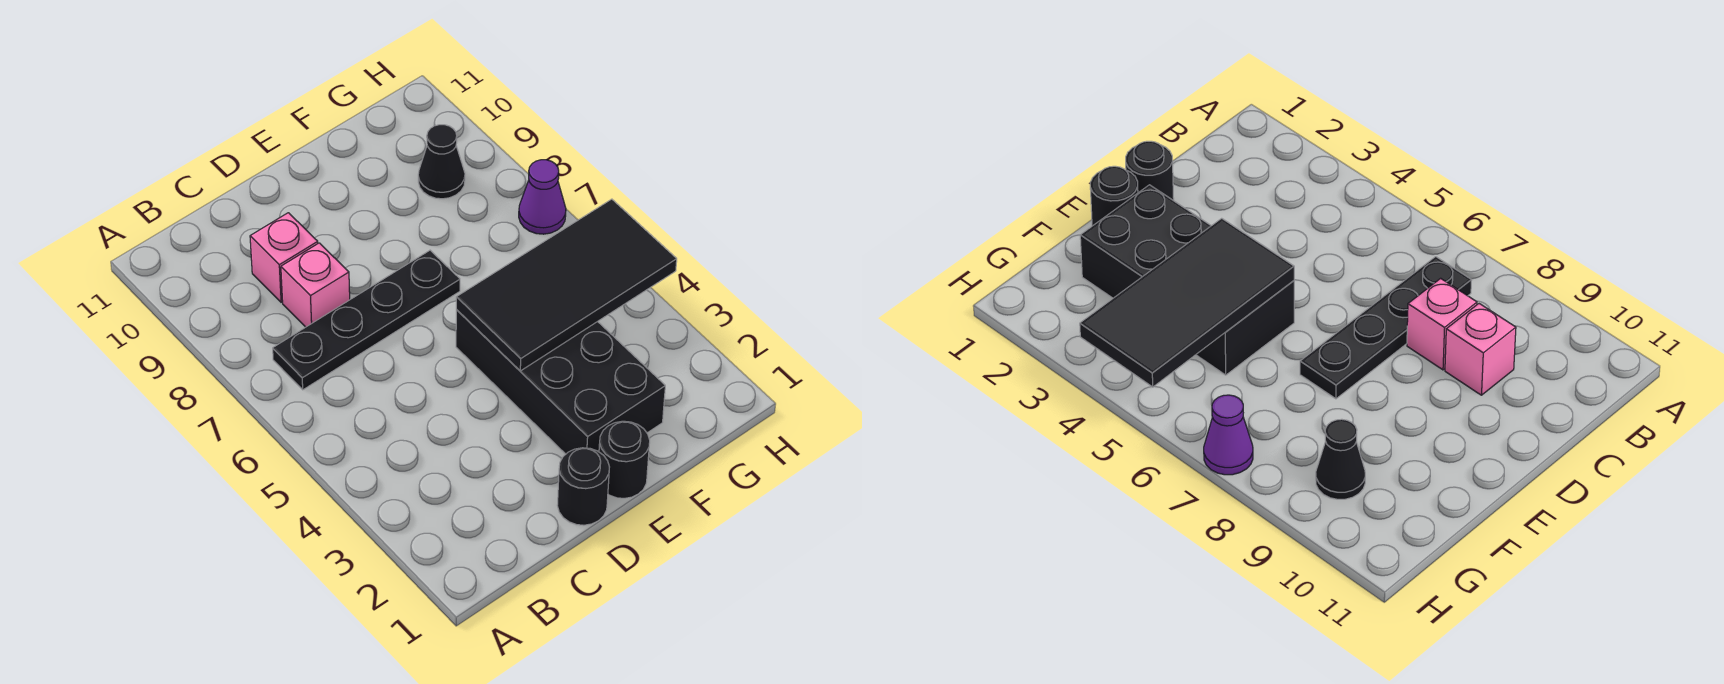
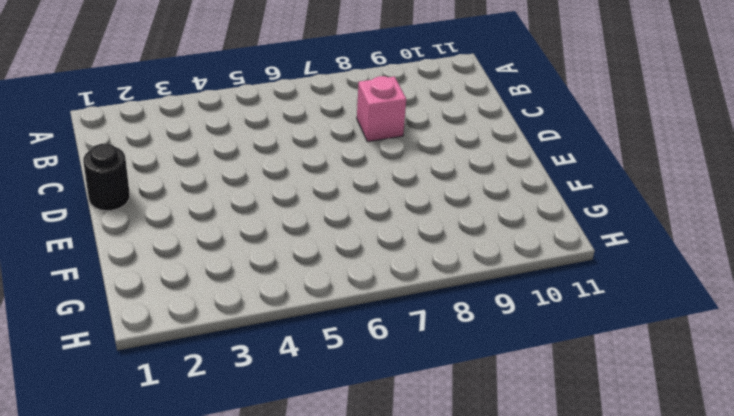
none -> black 1x4 plate [273,250,460,390]
none -> pink 1x1 brick [250,213,318,302]

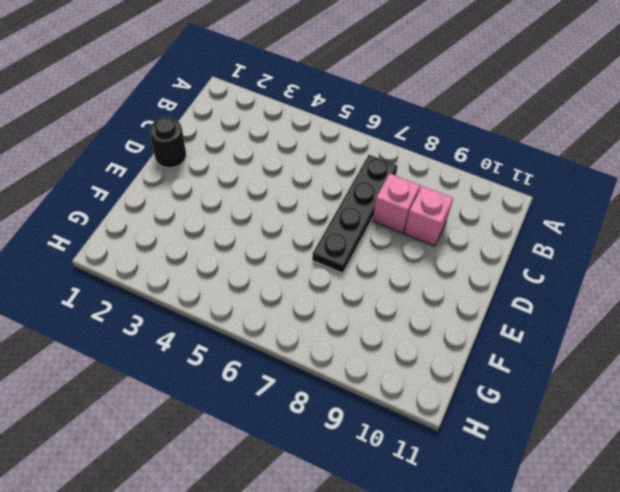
none -> black 1x1 round brick [599,421,650,498]
none -> black 2x4 brick [456,310,665,454]

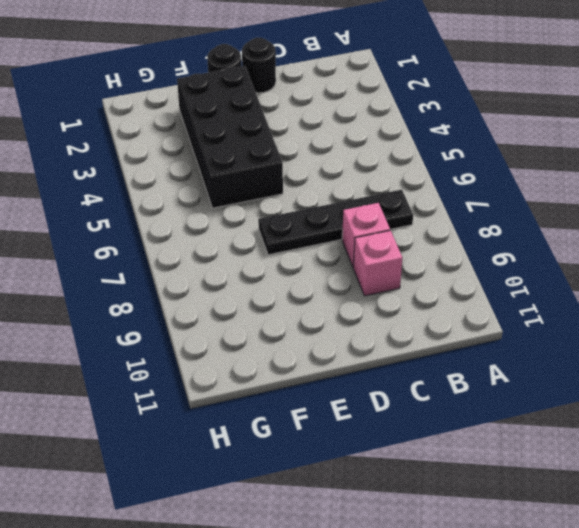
none -> black 1x1 cone [418,125,465,199]
none -> purple 1x1 cone [519,160,566,234]

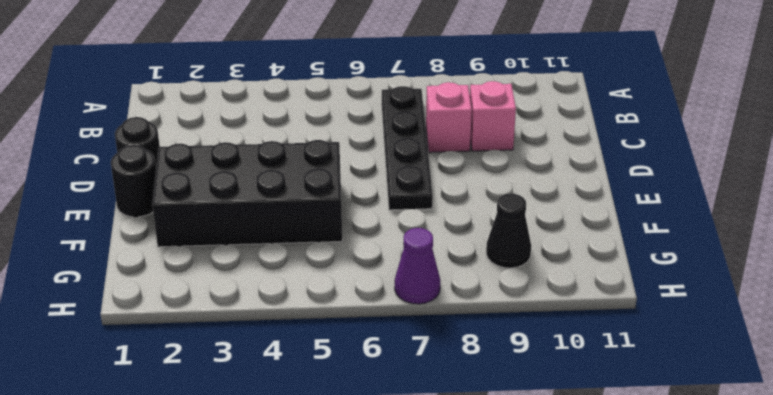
none -> black 2x4 tile [456,199,677,371]

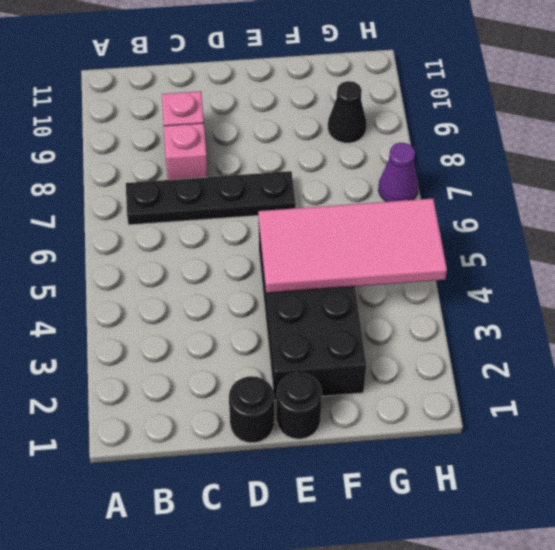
pink 2x4 tile [258,198,447,293] -> black 2x4 tile [456,199,677,371]

